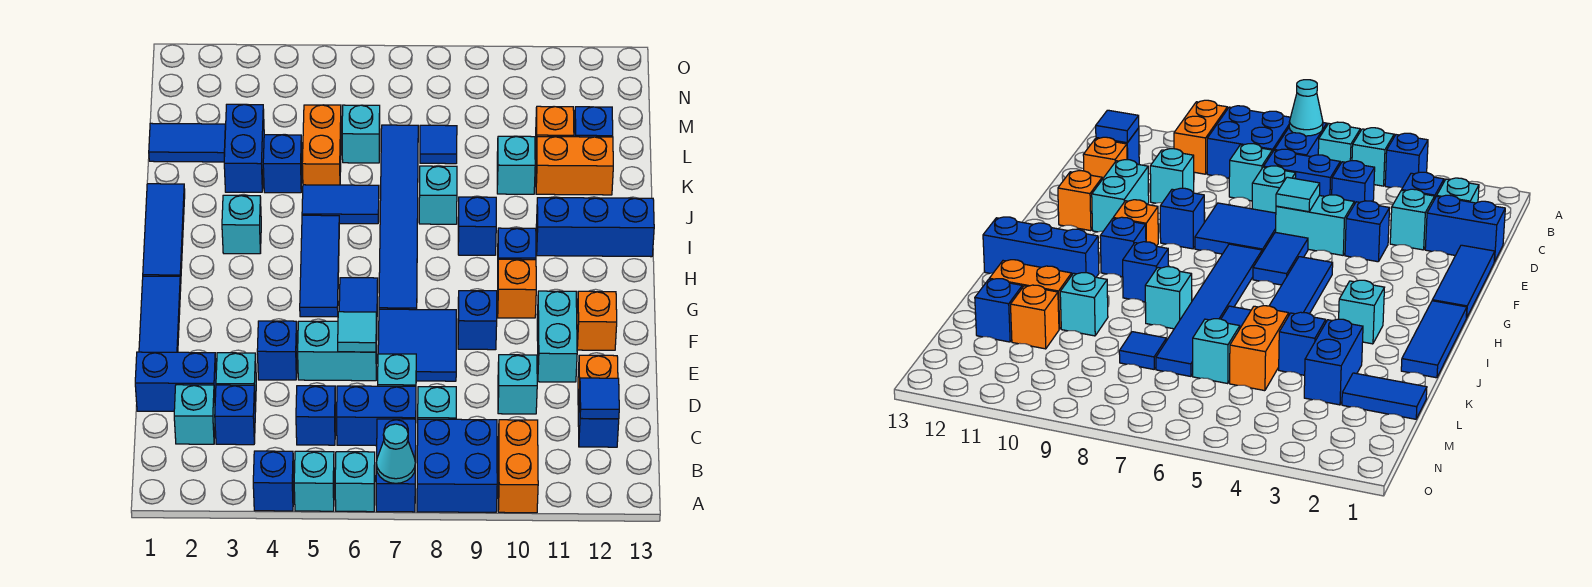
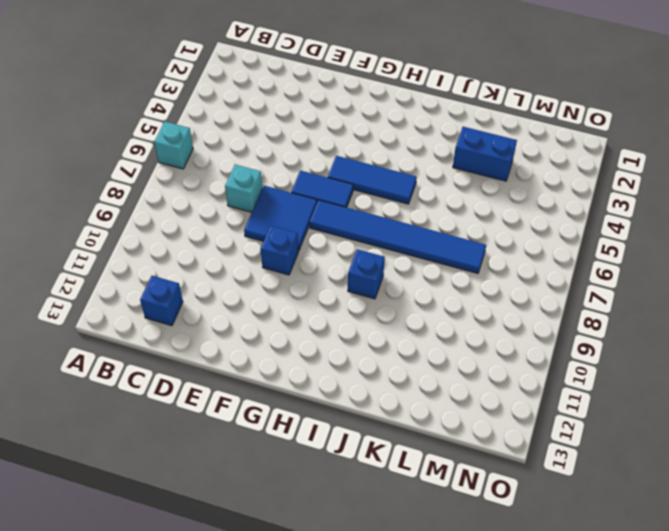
none -> blue 1x1 brick [253,451,294,511]
none -> cyan 1x1 brick [294,451,334,511]
none -> blue 1x2 brick [376,419,416,512]
none -> blue 2x2 brick [417,419,497,512]

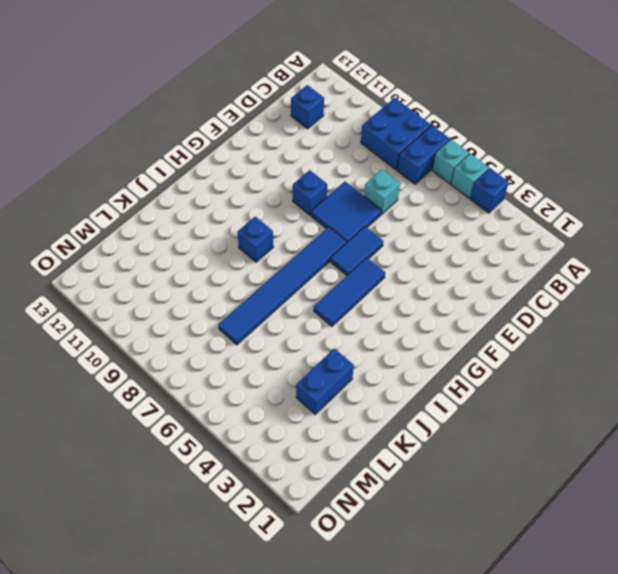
none -> orange 1x2 brick [498,420,538,513]
none -> cyan 1x1 brick [174,385,215,444]
none -> blue 1x1 brick [215,385,255,445]
none -> blue 1x1 brick [296,386,336,445]

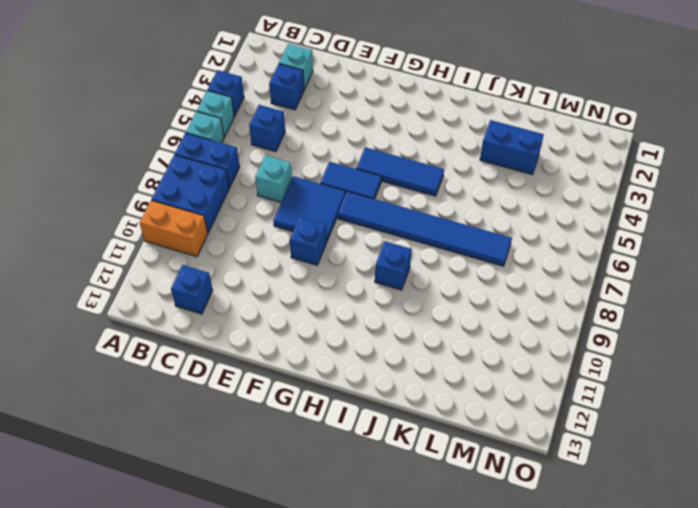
none -> blue 1x2 brick [337,386,416,446]
none -> cyan 1x1 brick [418,387,456,419]
none -> blue 1x2 brick [135,352,216,411]
none -> cyan 1x1 brick [216,353,256,412]

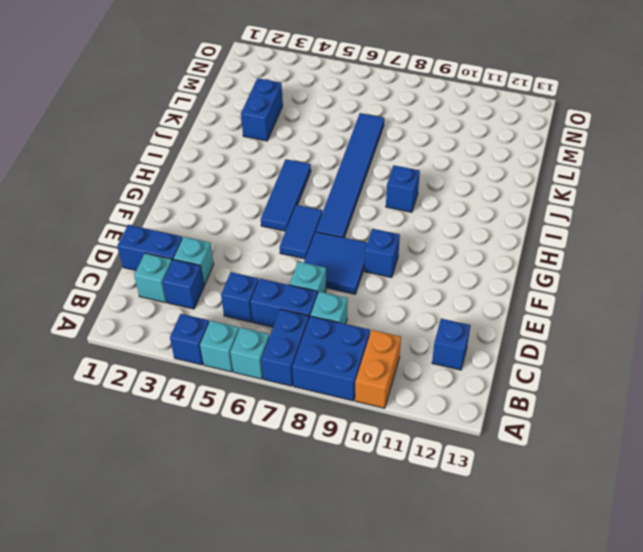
none -> cyan 1x1 brick [498,355,537,414]
none -> orange 1x1 brick [578,355,618,412]
none -> blue 1x3 tile [139,276,181,352]
none -> blue 1x1 brick [257,321,297,380]

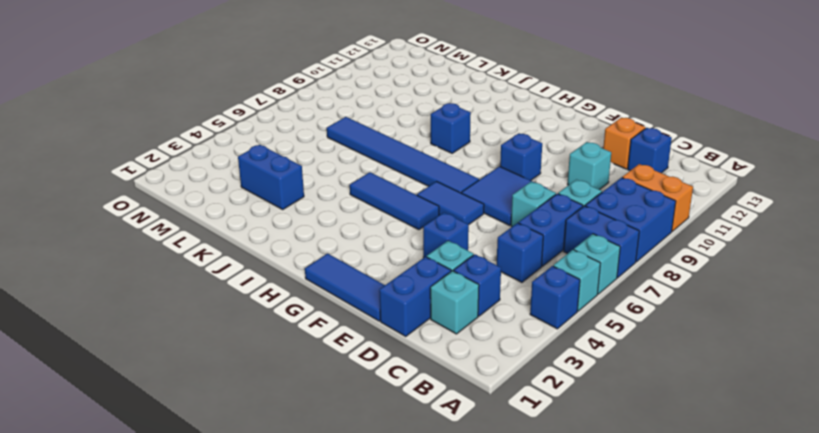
none -> cyan 1x2 brick [298,321,377,381]
none -> cyan 1x2 brick [537,291,577,382]
none -> orange 1x1 brick [577,291,617,350]
none -> orange 1x1 brick [498,259,536,318]

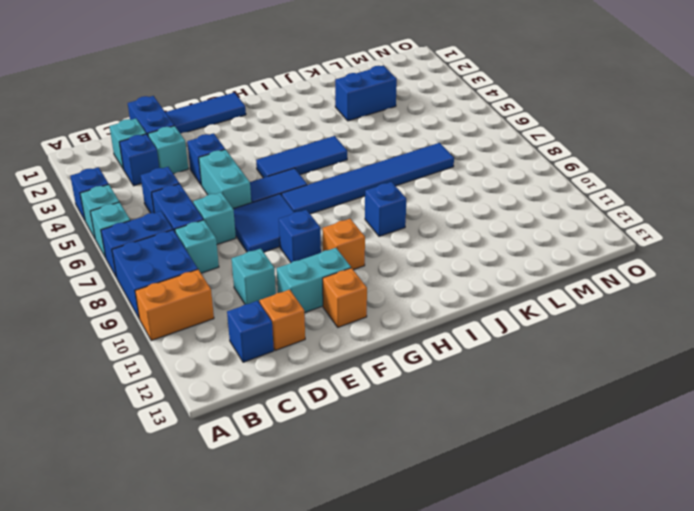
none -> blue 1x3 tile [143,184,185,281]
none -> blue 1x1 brick [498,228,536,260]
none -> cyan 1x1 brick [222,195,261,254]
none -> blue 1x3 brick [536,198,654,257]

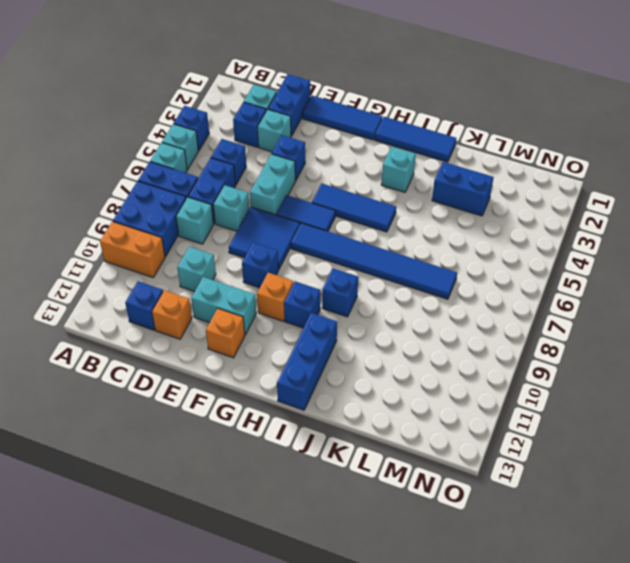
none -> blue 1x2 tile [302,185,379,224]
none -> cyan 1x1 brick [419,166,457,224]
none -> blue 1x1 brick [263,135,302,193]
none -> orange 1x2 brick [302,105,341,185]

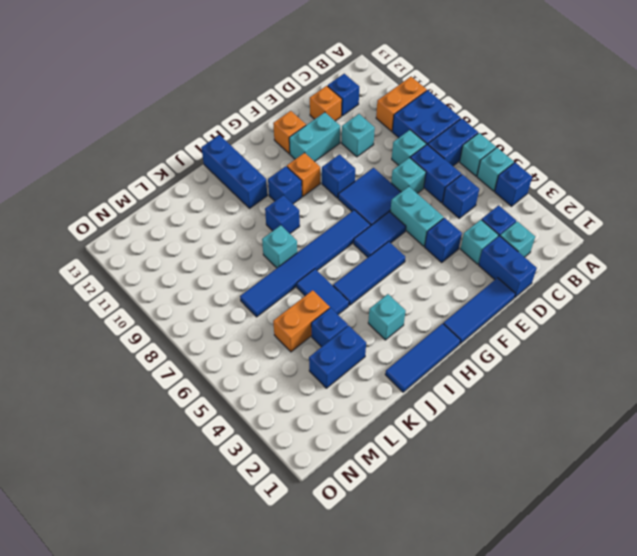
none -> cyan 1x1 brick [497,136,535,194]
none -> orange 1x2 brick [536,137,613,195]
none -> blue 1x2 tile [149,123,226,162]
none -> cyan 1x1 brick [342,105,380,163]

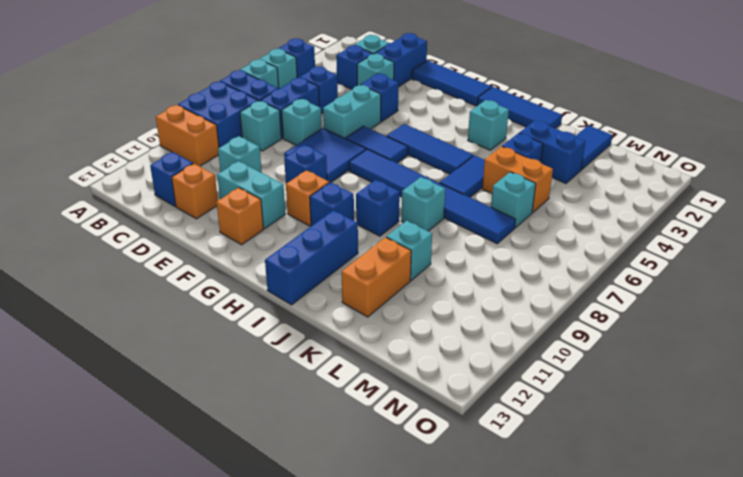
none -> blue 1x1 tile [420,125,457,164]
none -> orange 1x1 brick [536,106,574,146]
none -> blue 1x1 brick [574,107,613,137]
none -> cyan 1x1 cone [376,424,415,483]

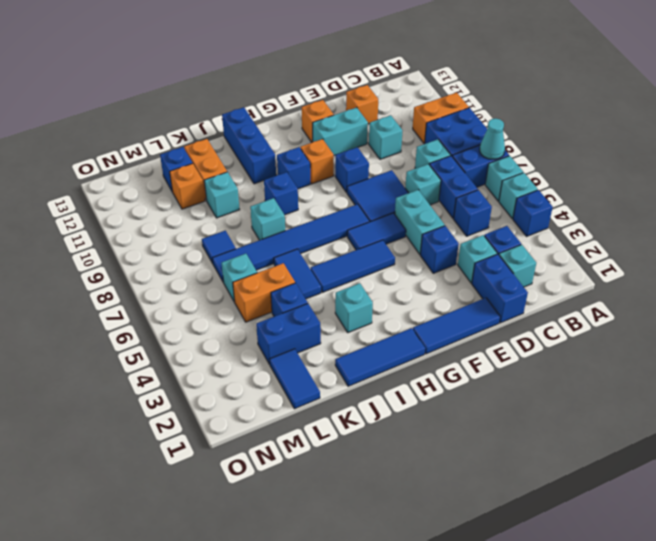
none -> blue 1x1 brick [578,391,619,447]
none -> blue 1x1 tile [580,378,619,419]
none -> cyan 1x1 tile [338,312,377,352]

